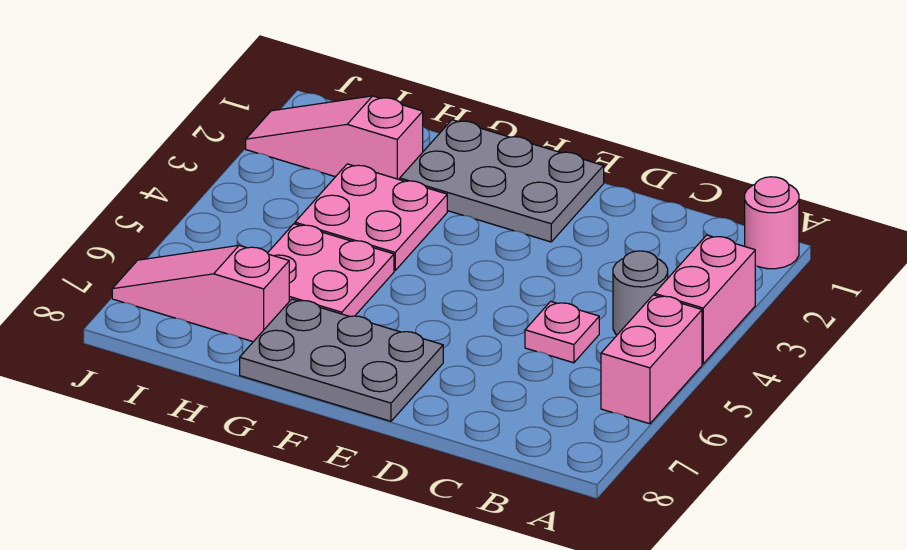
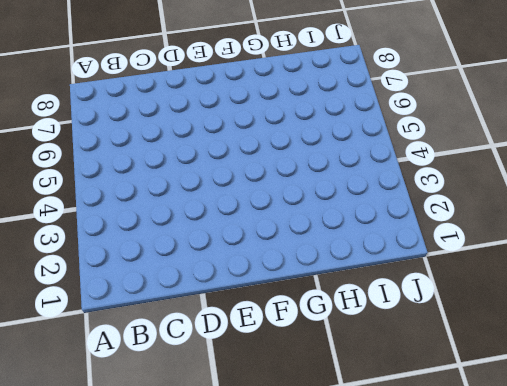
none -> pink 1x1 round brick [745,177,799,269]
none -> pink 1x2 brick [654,235,755,364]

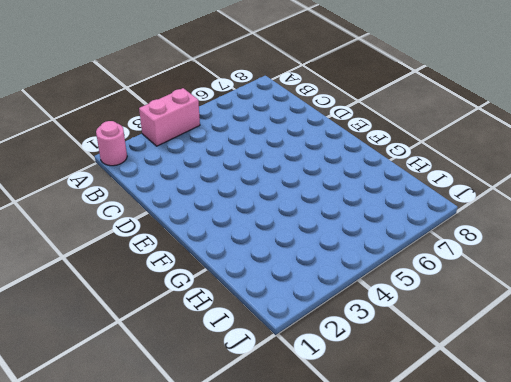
none -> pink 1x2 brick [601,295,702,424]
none -> grey 1x1 round brick [613,251,668,335]

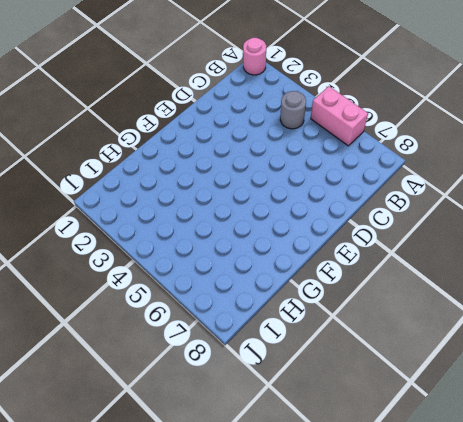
none -> pink 1x2 brick [654,235,755,364]
none -> pink 1x1 plate [525,301,599,363]

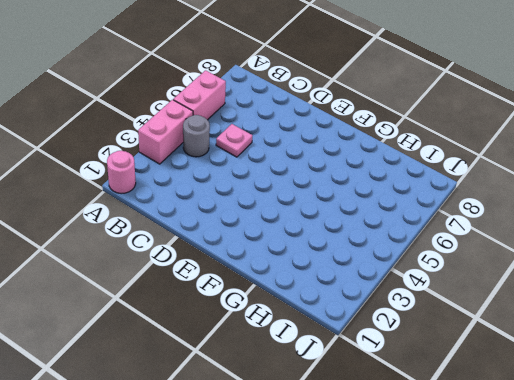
none -> grey 2x3 plate [400,120,604,242]
none -> grey 2x3 plate [240,299,443,421]

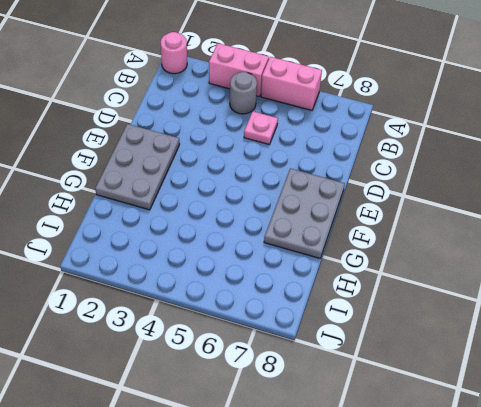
none -> pink 2x2 plate [295,164,447,271]
none -> pink 2x2 plate [268,224,394,317]

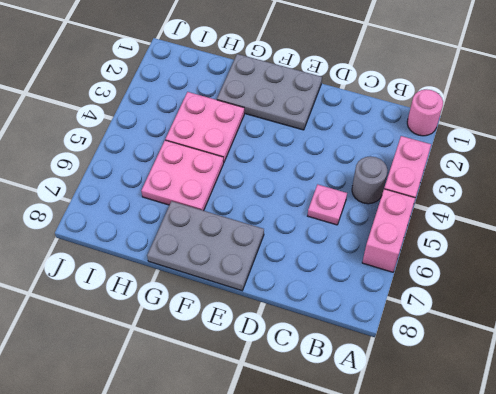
none -> pink 1x3 slope [246,96,423,180]
none -> pink 1x3 slope [112,245,289,342]

